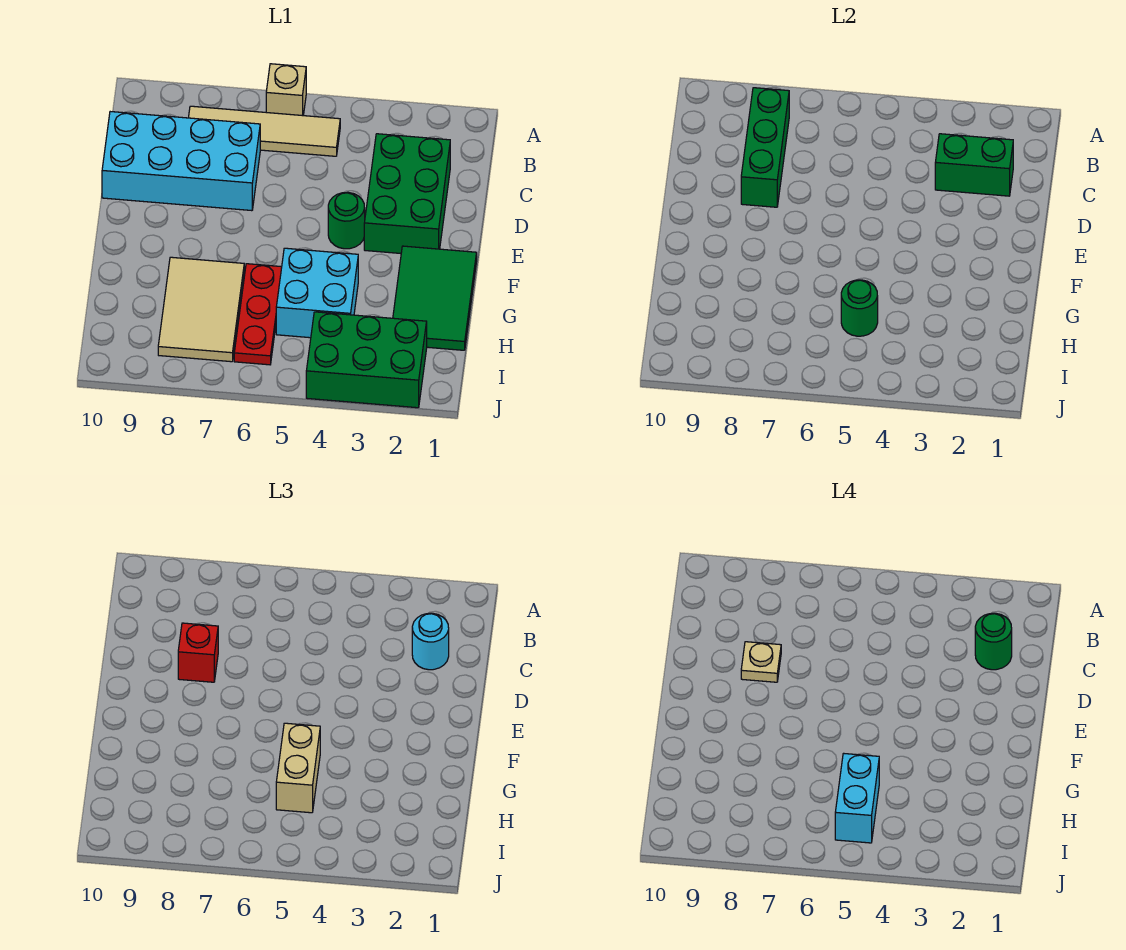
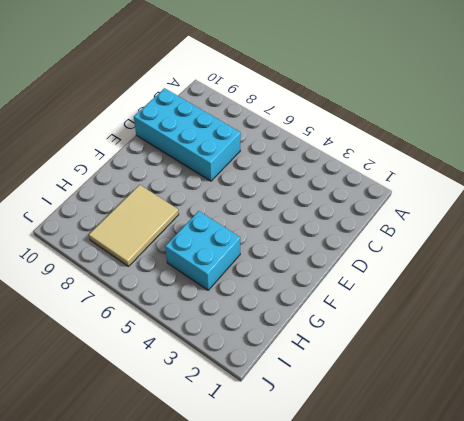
none -> tan 1x1 brick [266,64,306,116]
none -> tan 1x4 tile [189,106,340,156]
none -> green 2x3 brick [364,134,450,253]

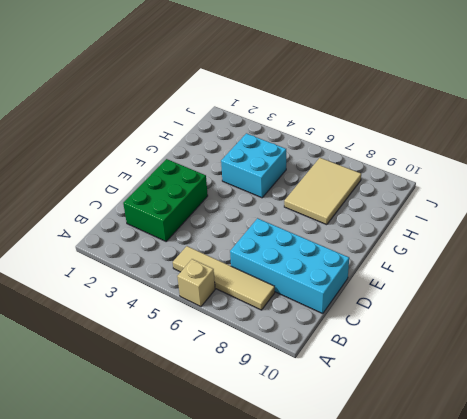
none -> green 1x1 round brick [328,192,365,249]
none -> green 2x3 tile [393,246,477,350]
none -> red 1x3 plate [234,264,282,365]

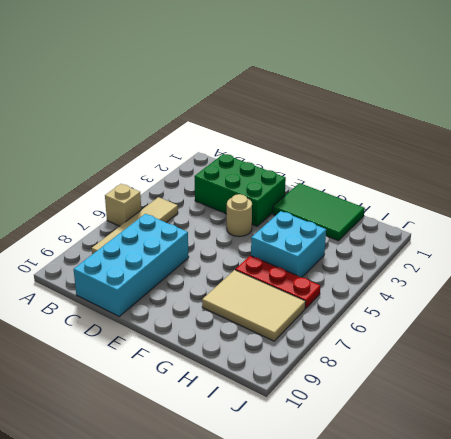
tan 1x1 round brick [227,194,252,236] -> green 1x1 round brick [328,192,365,249]
none -> green 2x3 brick [306,312,427,408]
none -> green 1x3 brick [741,88,789,207]
none -> green 1x2 brick [935,134,1013,196]

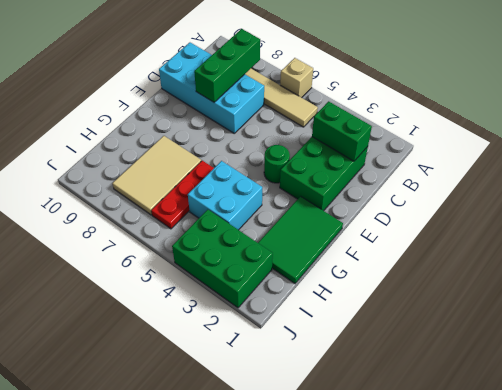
none -> green 1x1 round brick [841,280,878,336]
none -> cyan 1x1 round brick [412,613,449,670]
none -> red 1x1 brick [178,623,218,682]

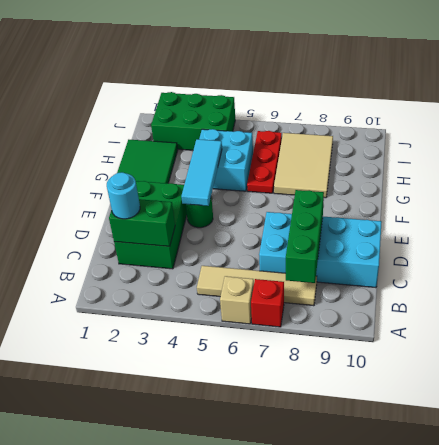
red 1x1 brick [251,279,284,327] -> red 1x1 brick moved to [178,623,218,682]
cyan 1x3 tile [181,139,222,206] -> none
none -> green 1x1 round brick [841,280,878,336]
none -> tan 1x2 brick [276,723,320,813]
none -> green 1x1 round brick [975,613,1012,670]

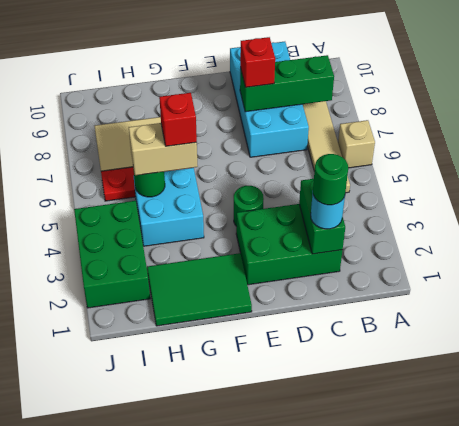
red 1x1 brick [159,93,197,146] -> none
none -> tan 1x1 plate [741,642,781,682]
none -> cyan 1x2 brick [835,753,879,843]

